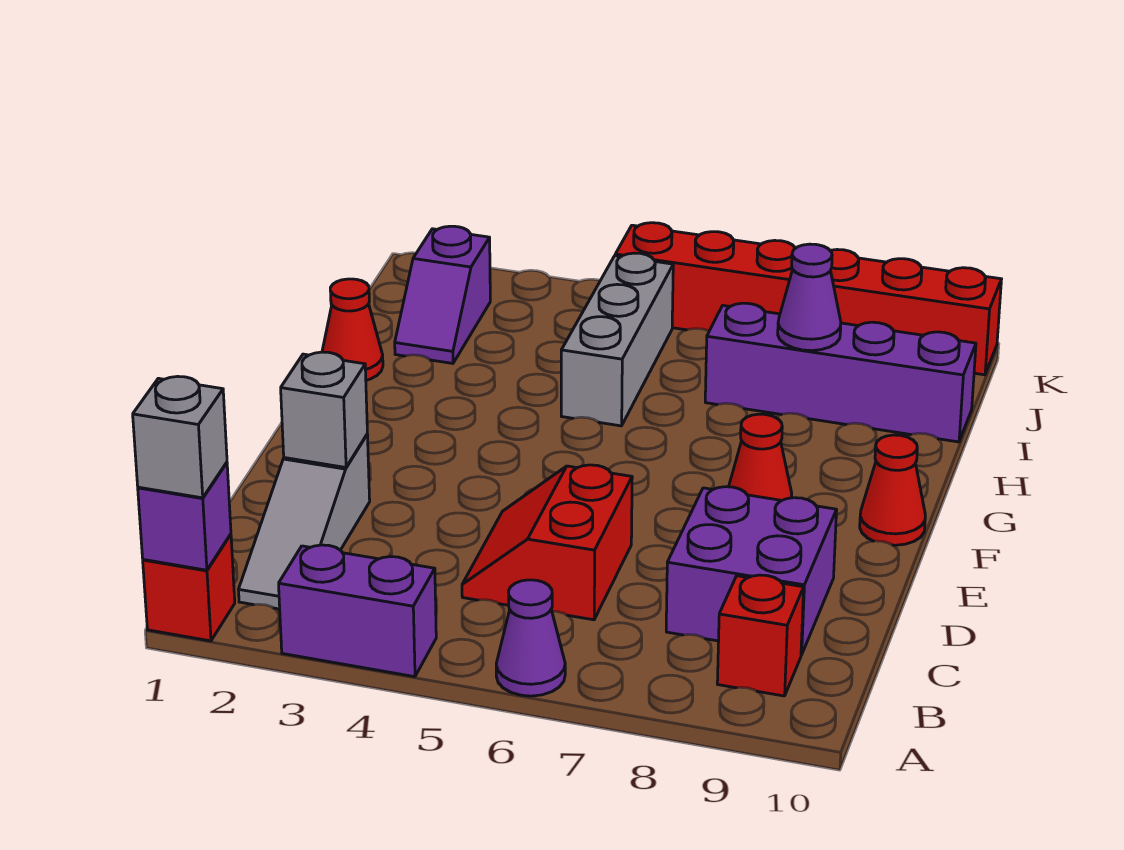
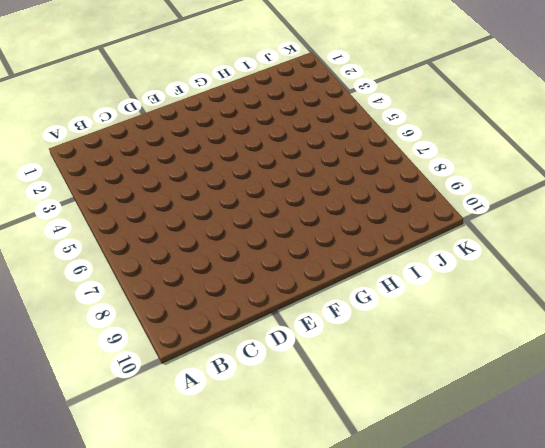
none -> red 1x1 brick [143,534,235,641]
none -> purple 1x2 brick [279,545,436,677]
none -> purple 1x1 cone [496,580,565,696]

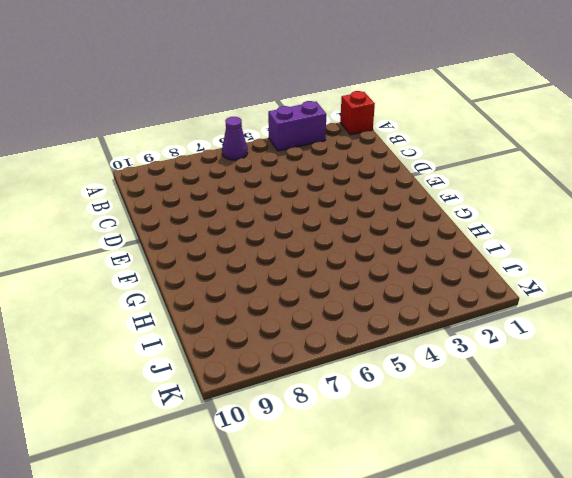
none -> grey 1x3 slope [239,435,370,609]
none -> red 1x1 brick [717,575,804,696]
none -> red 2x2 slope [462,465,632,620]

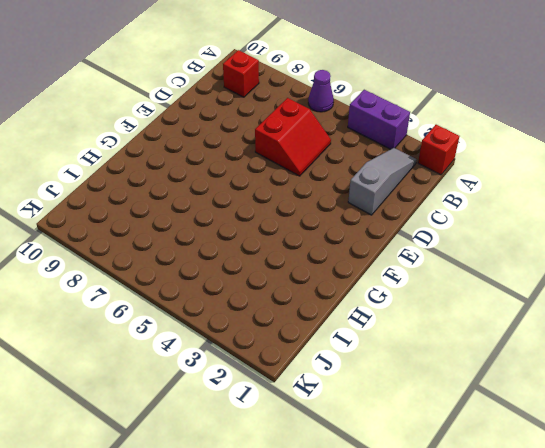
none -> purple 2x2 brick [666,487,837,655]
none -> red 1x1 cone [729,414,792,500]
none -> red 1x1 cone [860,435,925,545]

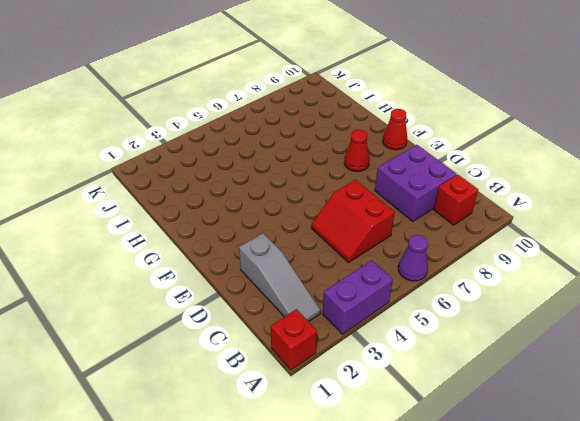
none -> red 1x1 cone [322,279,383,380]
none -> grey 1x3 brick [561,253,673,426]
none -> purple 1x2 slope [395,226,490,363]

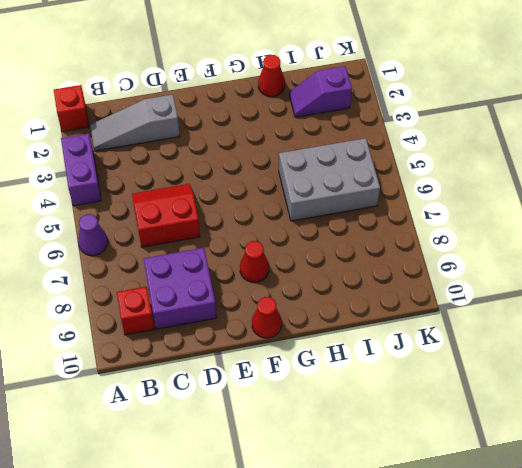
grey 2x3 brick [279,138,380,221] -> grey 1x3 brick [561,253,673,426]
none -> purple 1x4 brick [705,303,976,442]
none -> red 1x6 brick [615,223,1001,375]
none -> purple 1x1 brick [138,462,231,570]

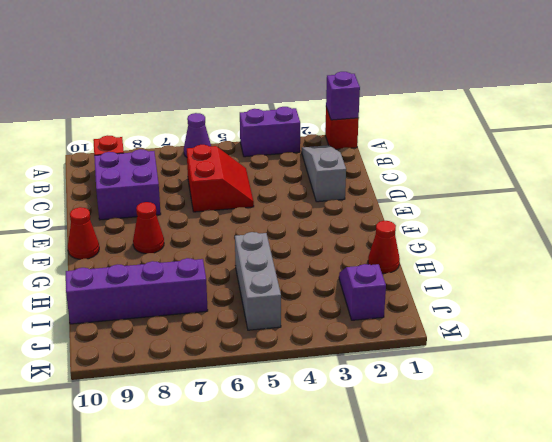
none -> red 1x6 brick [615,223,1001,375]
none -> grey 1x1 brick [281,352,367,468]
none -> purple 1x1 cone [778,244,841,351]

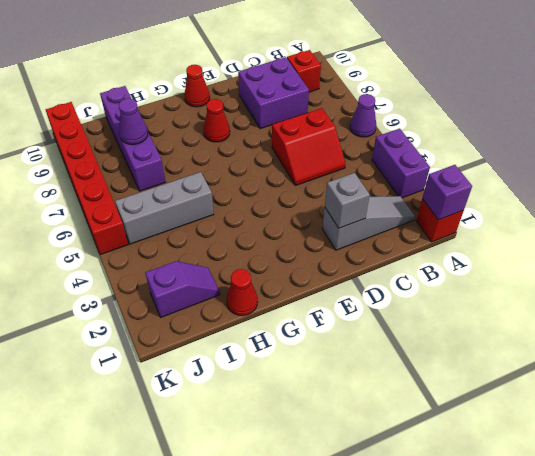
none -> grey 1x1 brick [133,376,227,498]

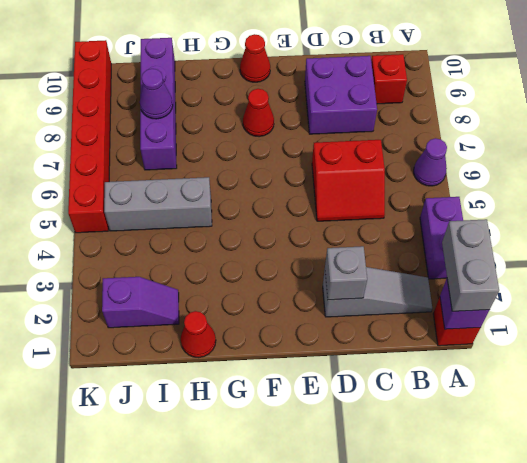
grey 1x2 brick [442,219,499,311] -> grey 1x1 brick [133,376,227,498]

